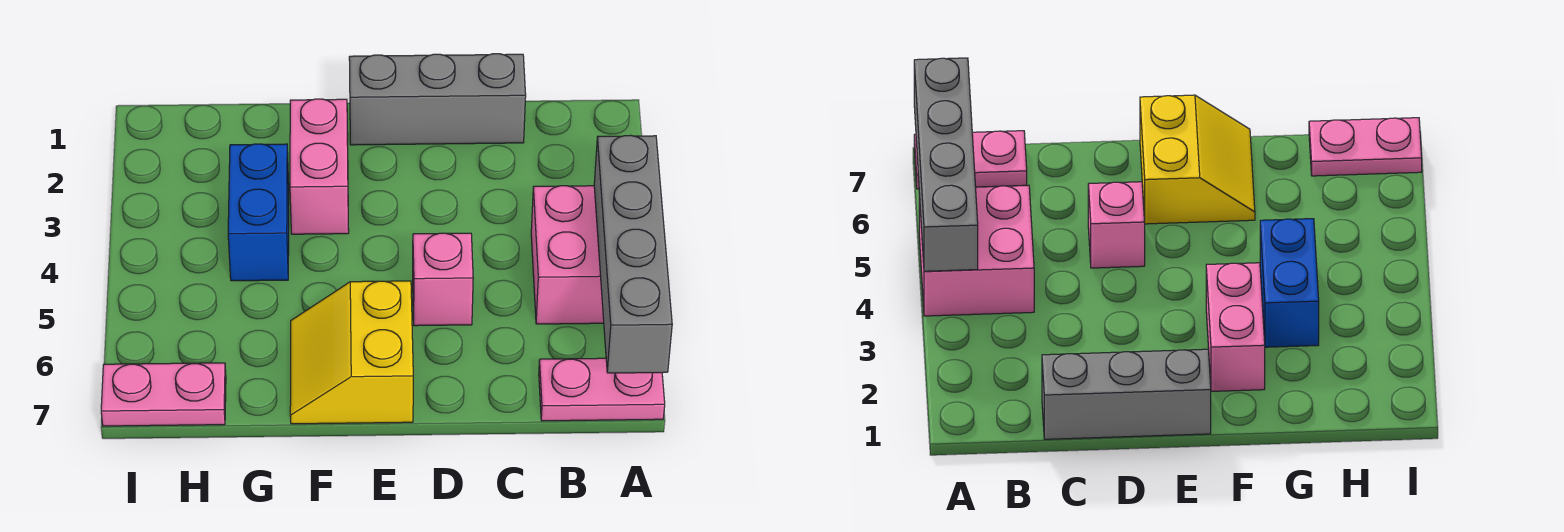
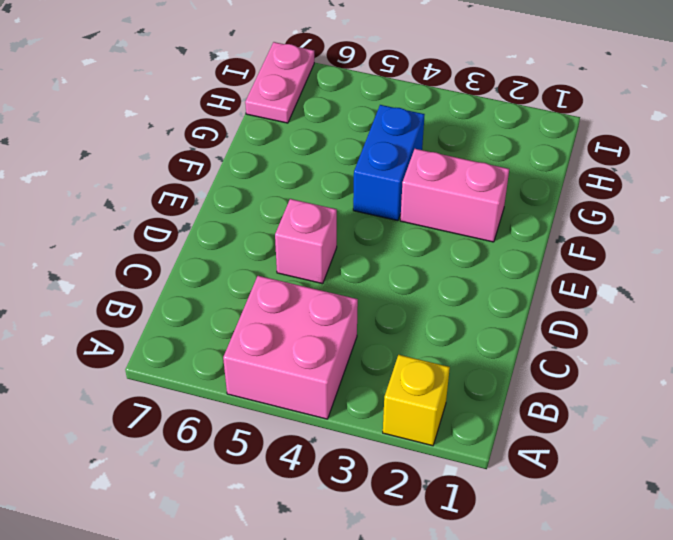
yellow 1x1 brick [383,355,450,446] -> none
blue 1x2 brick [353,105,425,221] -> blue 1x2 brick turned to [228,144,289,281]
none -> pink 1x2 plate [539,358,665,421]
none -> grey 1x3 brick [349,54,526,145]

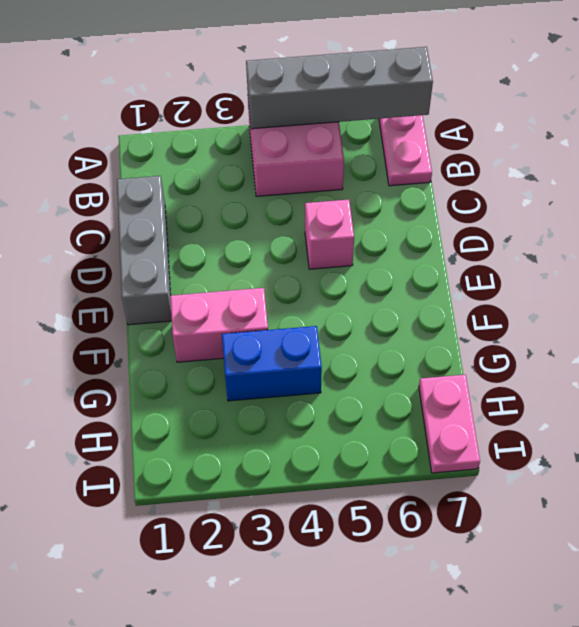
none -> yellow 2x2 slope [290,281,413,424]

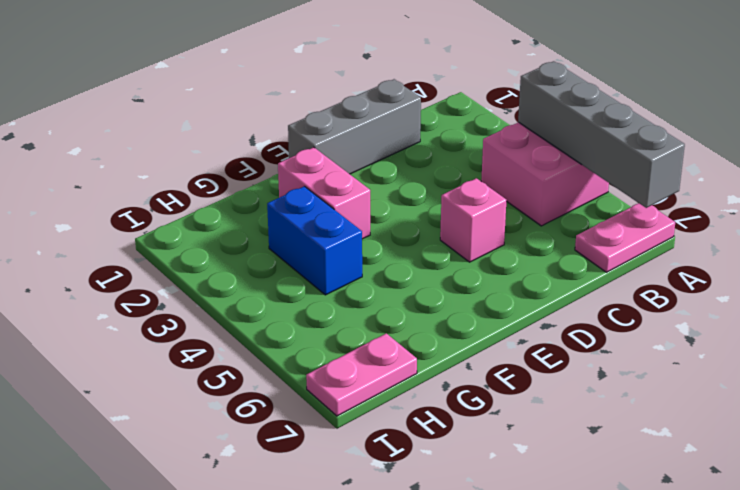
none -> yellow 2x2 slope [290,281,413,424]

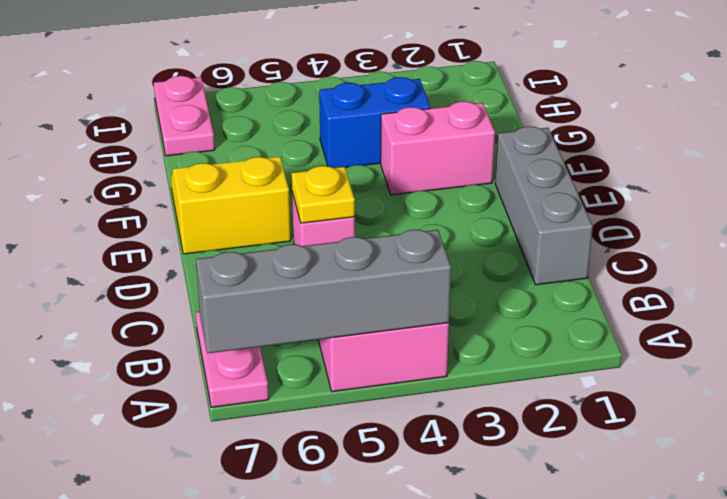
yellow 1x1 plate [292,166,355,223] -> none

